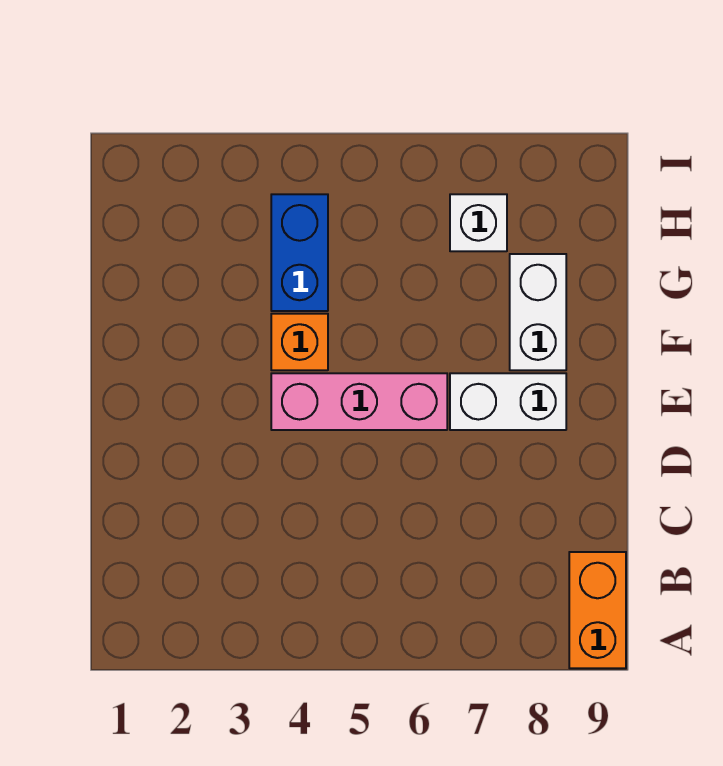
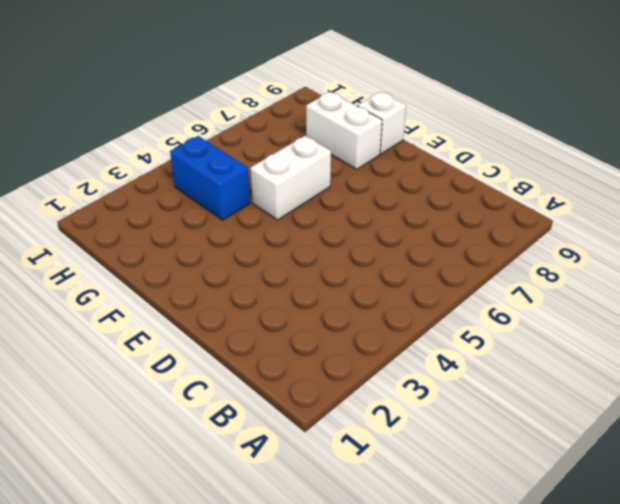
white 1x2 brick [251,136,331,220] -> white 1x2 brick moved to [450,373,566,430]
white 1x1 brick [358,92,406,154] -> white 1x1 brick moved to [450,194,507,251]
none -> orange 1x2 brick [569,552,626,668]
none -> pink 1x3 brick [271,373,447,430]

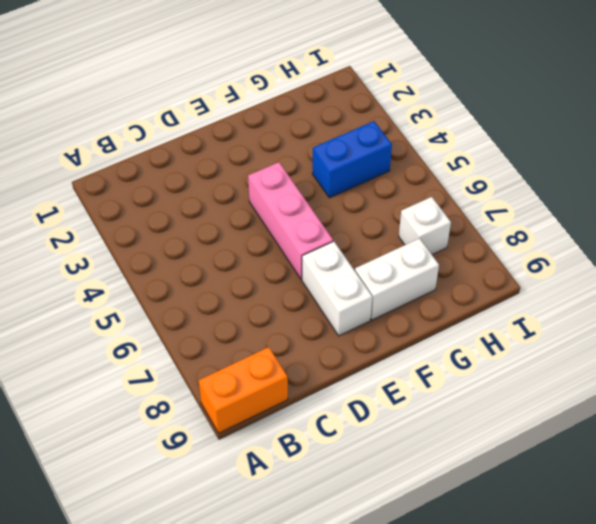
none -> orange 1x1 brick [271,314,328,370]

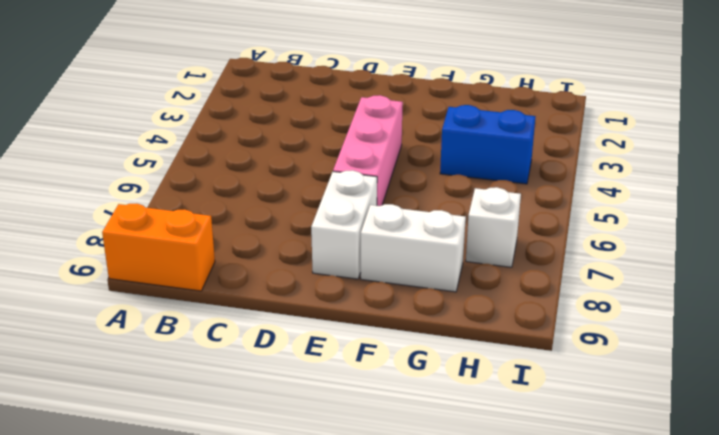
none -> orange 1x1 brick [271,314,328,370]

